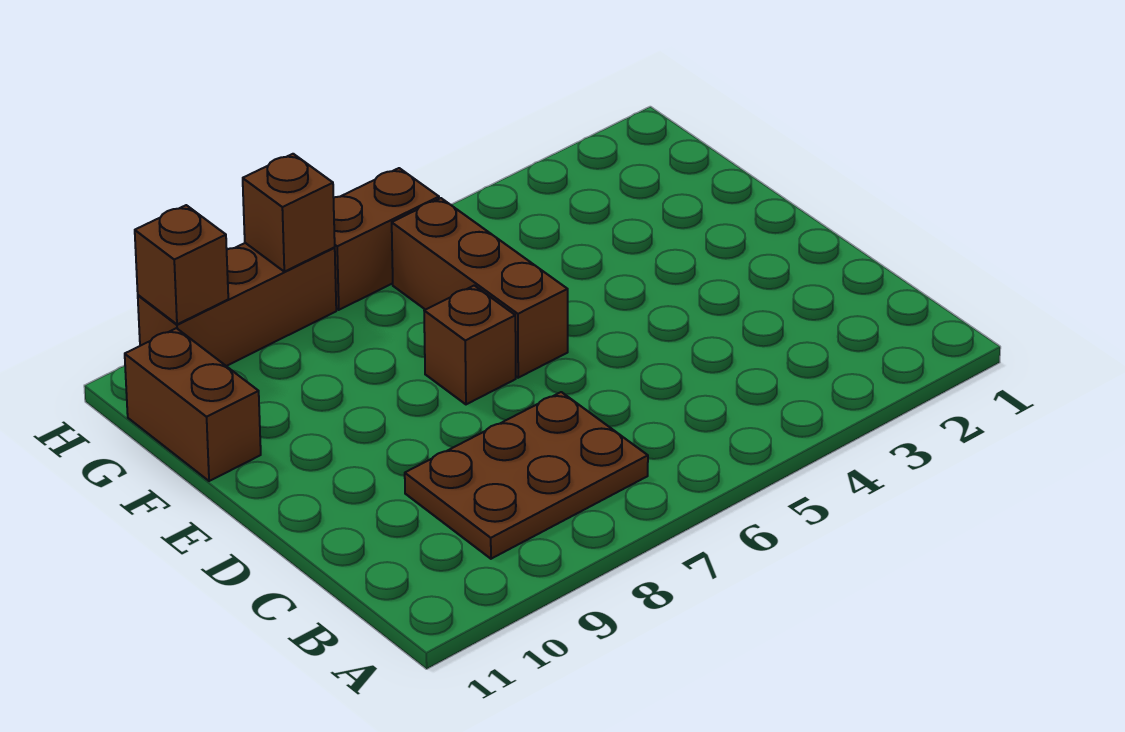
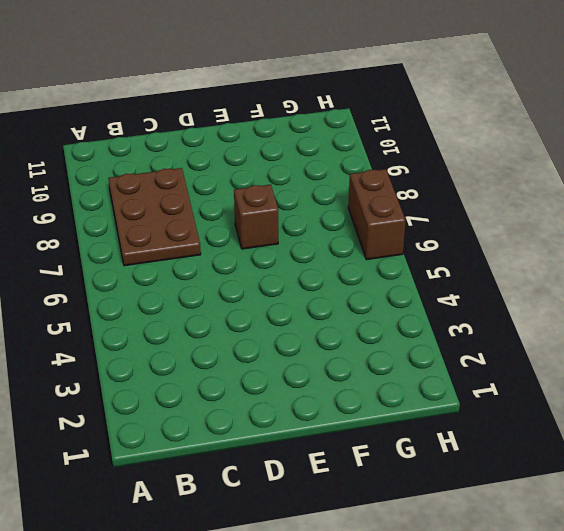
none -> brown 1x3 brick [392,198,568,378]
none -> brown 1x2 brick [125,328,261,481]

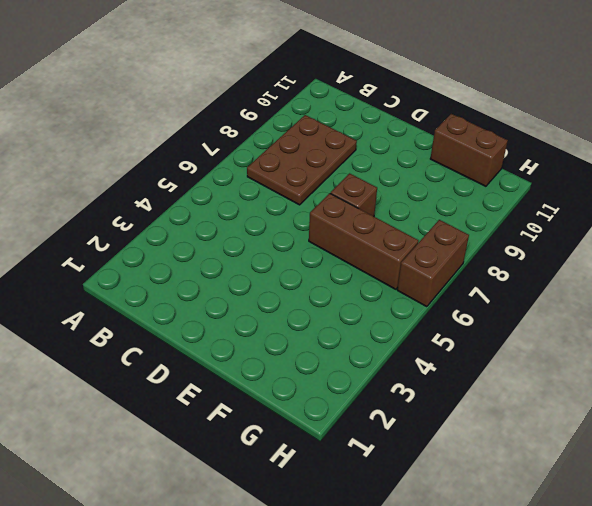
none -> brown 1x3 brick [138,243,336,366]
none -> brown 1x1 brick [243,154,335,272]

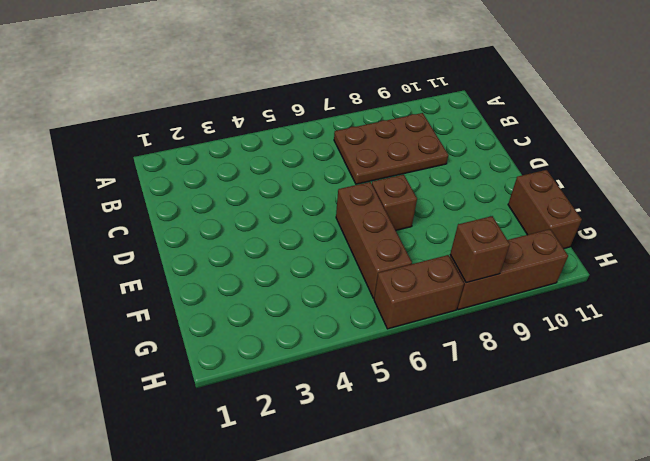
none -> brown 1x1 brick [135,205,228,324]

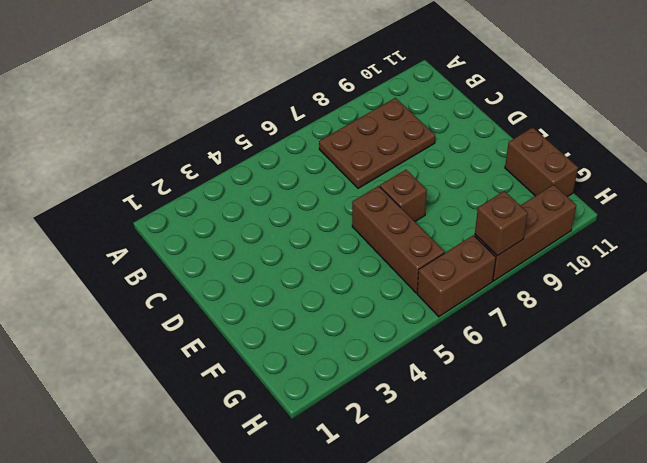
none -> brown 1x1 brick [135,205,228,324]

